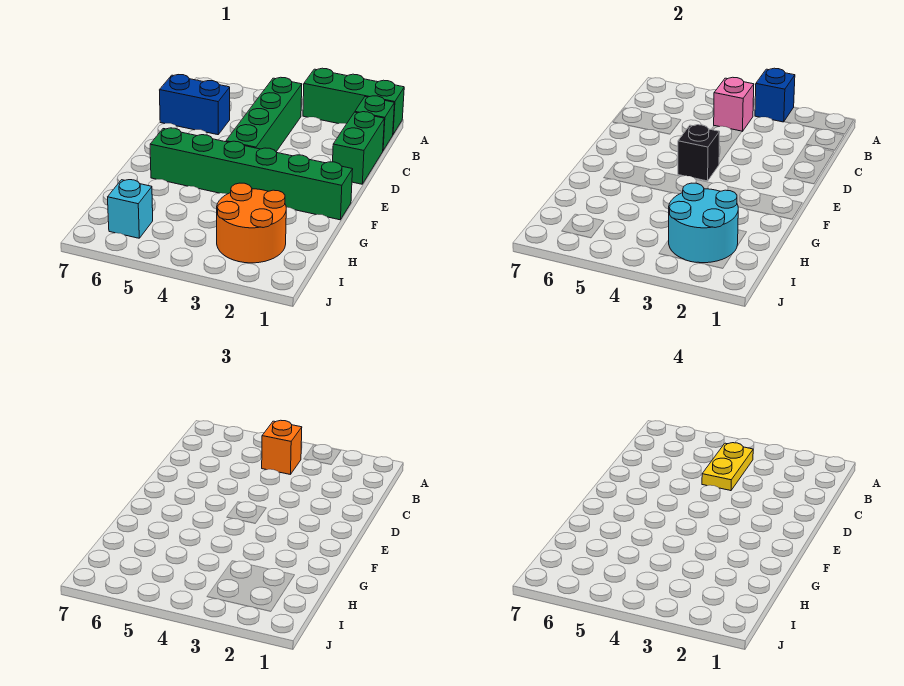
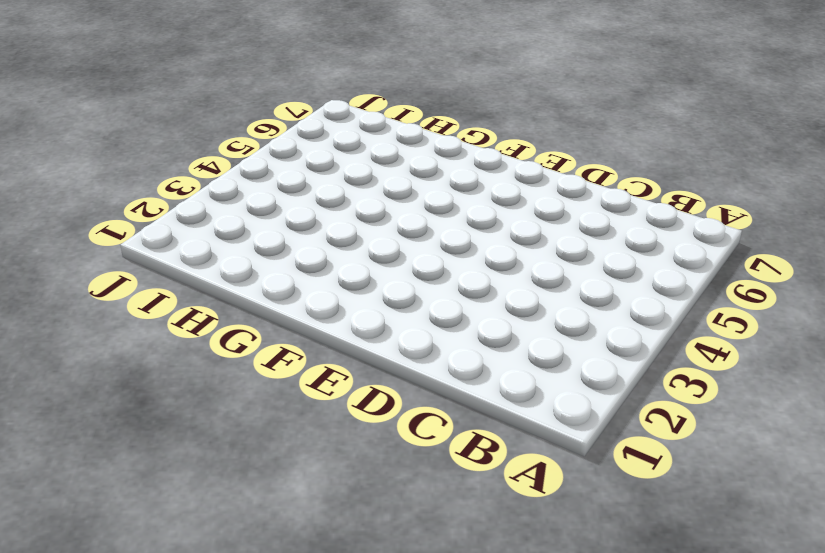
none -> green 1x3 brick [303,68,404,134]
none -> green 1x1 brick [355,96,394,150]
none -> green 1x4 brick [226,77,302,152]

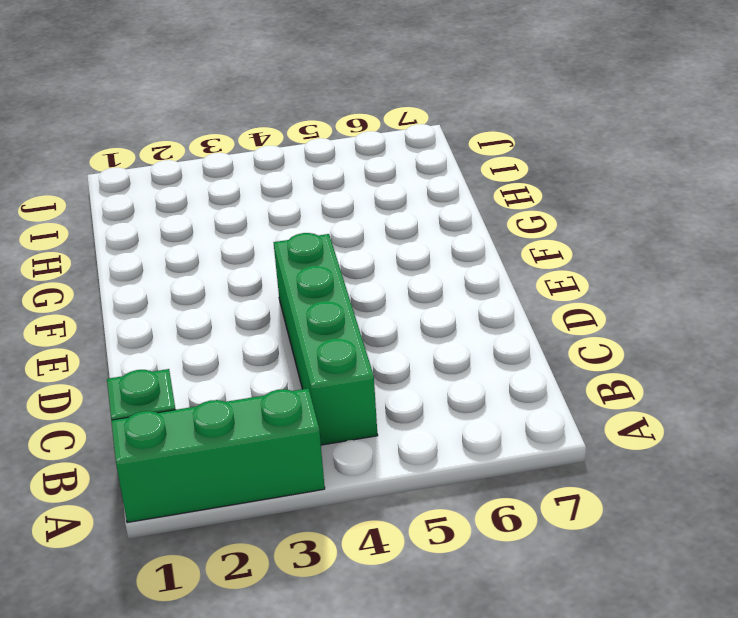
none -> green 1x2 brick [333,112,384,184]
none -> blue 1x2 brick [160,75,230,135]
none -> green 1x6 brick [150,128,353,220]

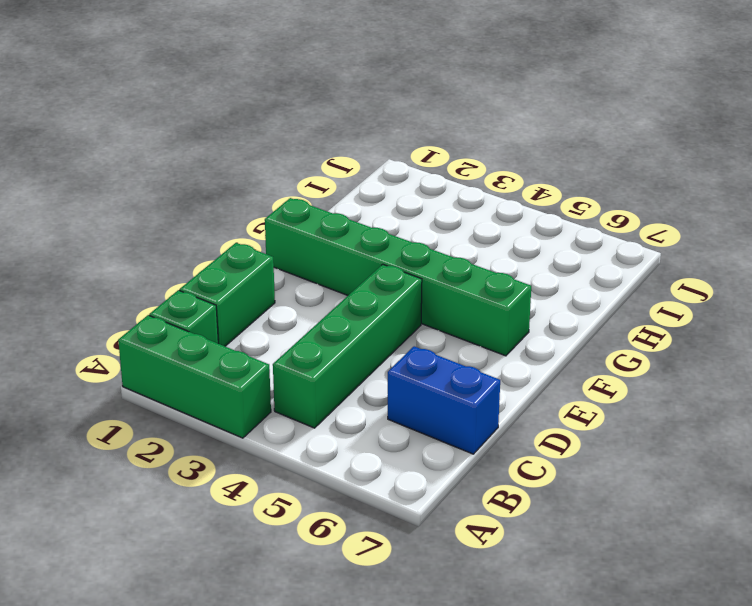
none -> orange 2x2 round brick [217,183,286,263]
none -> cyan 1x1 brick [108,180,153,238]
none -> blue 1x1 brick [755,68,795,122]

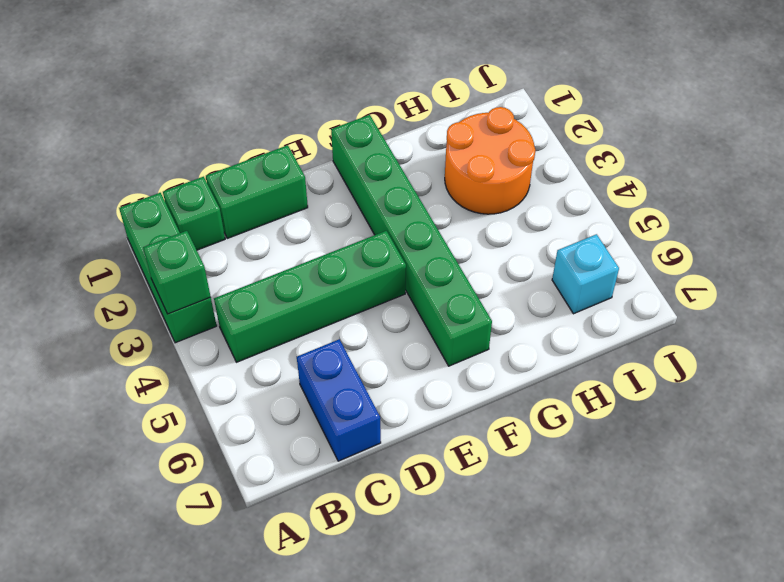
green 1x1 brick [143,231,211,314] -> blue 1x1 brick [755,68,795,122]
none -> pink 1x1 brick [714,77,754,132]
none -> black 1x1 brick [678,125,720,181]
none -> cyan 2x2 round brick [669,183,738,263]

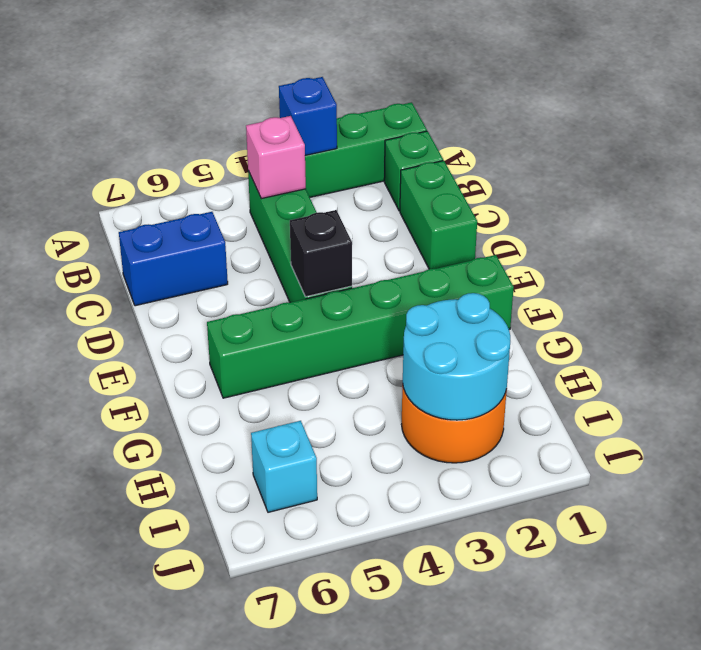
none -> orange 1x1 brick [262,420,302,475]
none -> yellow 1x2 plate [702,443,753,491]

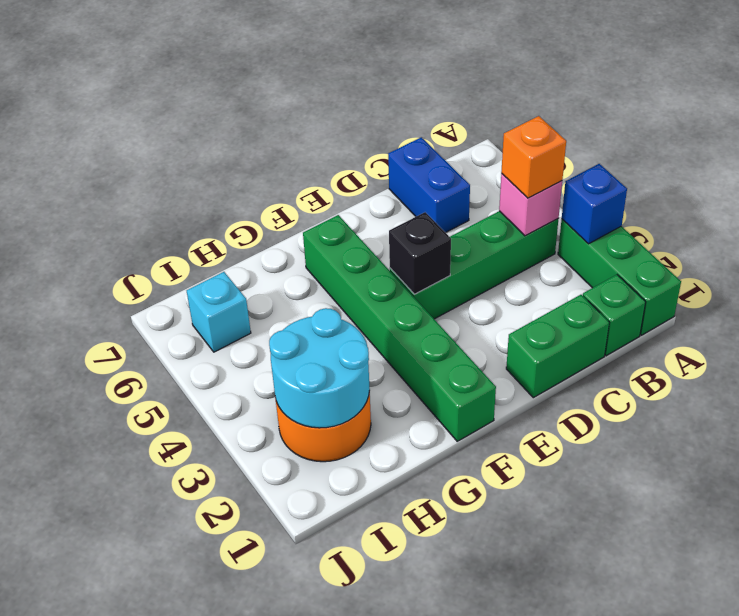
none -> yellow 1x2 plate [702,443,753,491]

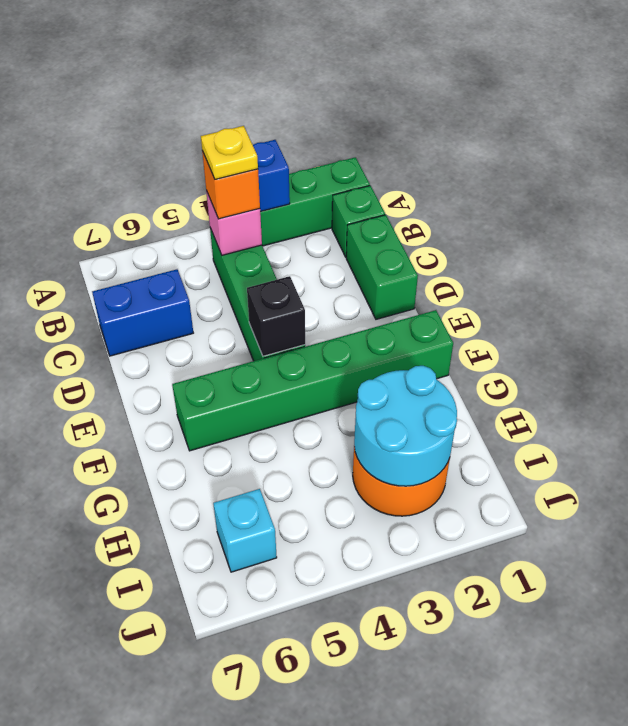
yellow 1x1 plate [201,126,258,179] -> yellow 1x2 plate [702,443,753,491]

